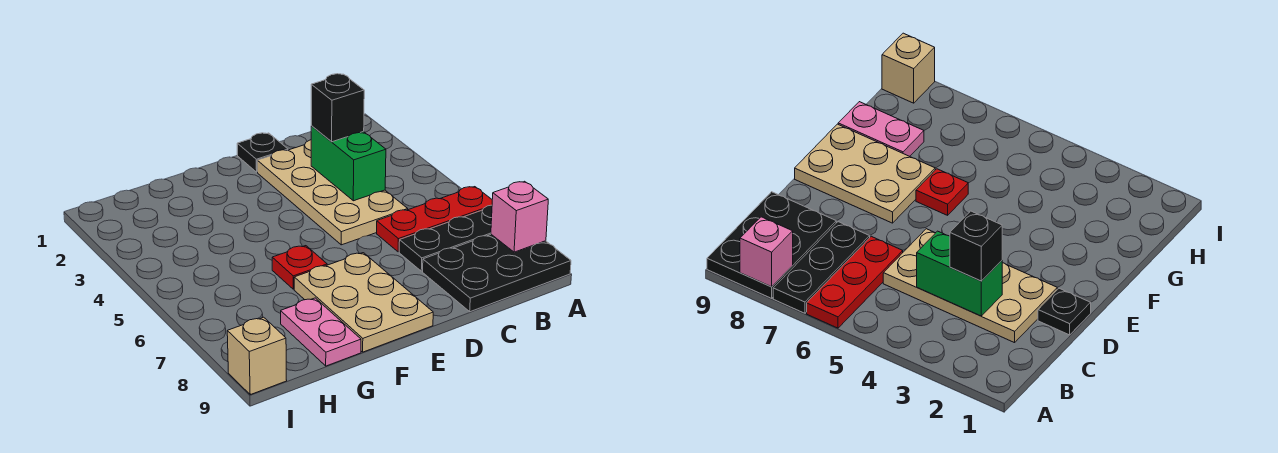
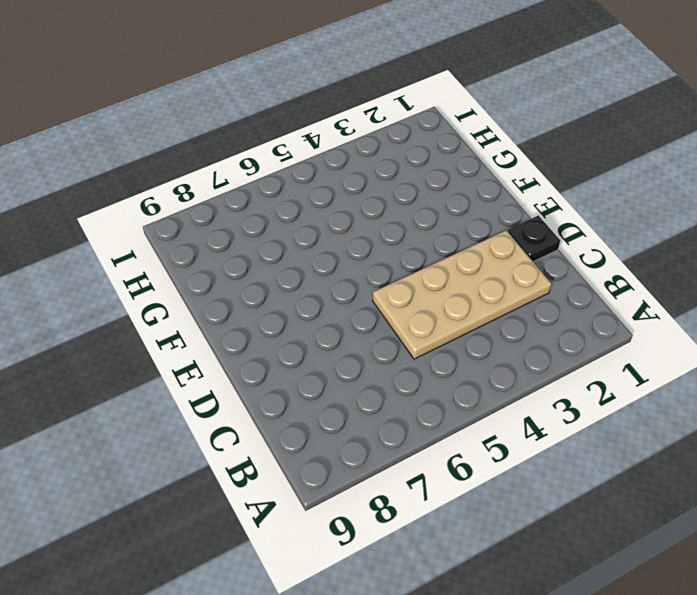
none -> red 1x3 plate [377,187,492,252]
none -> black 1x3 plate [399,205,492,271]
none -> black 2x3 plate [423,235,571,312]

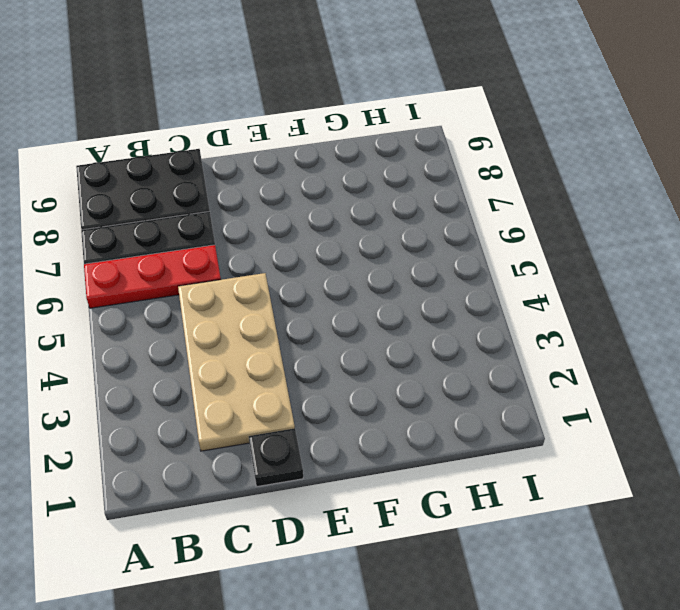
none -> tan 2x3 plate [294,253,433,352]
none -> red 1x1 plate [272,246,327,289]
none -> pink 1x2 plate [281,298,361,366]

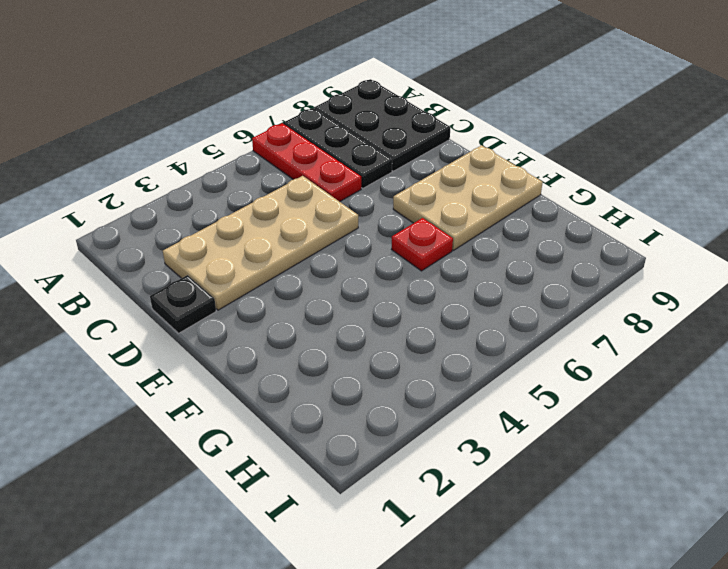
none -> pink 1x2 plate [281,298,361,366]
none -> tan 1x1 brick [227,317,287,395]
none -> pink 1x1 brick [491,181,548,252]

